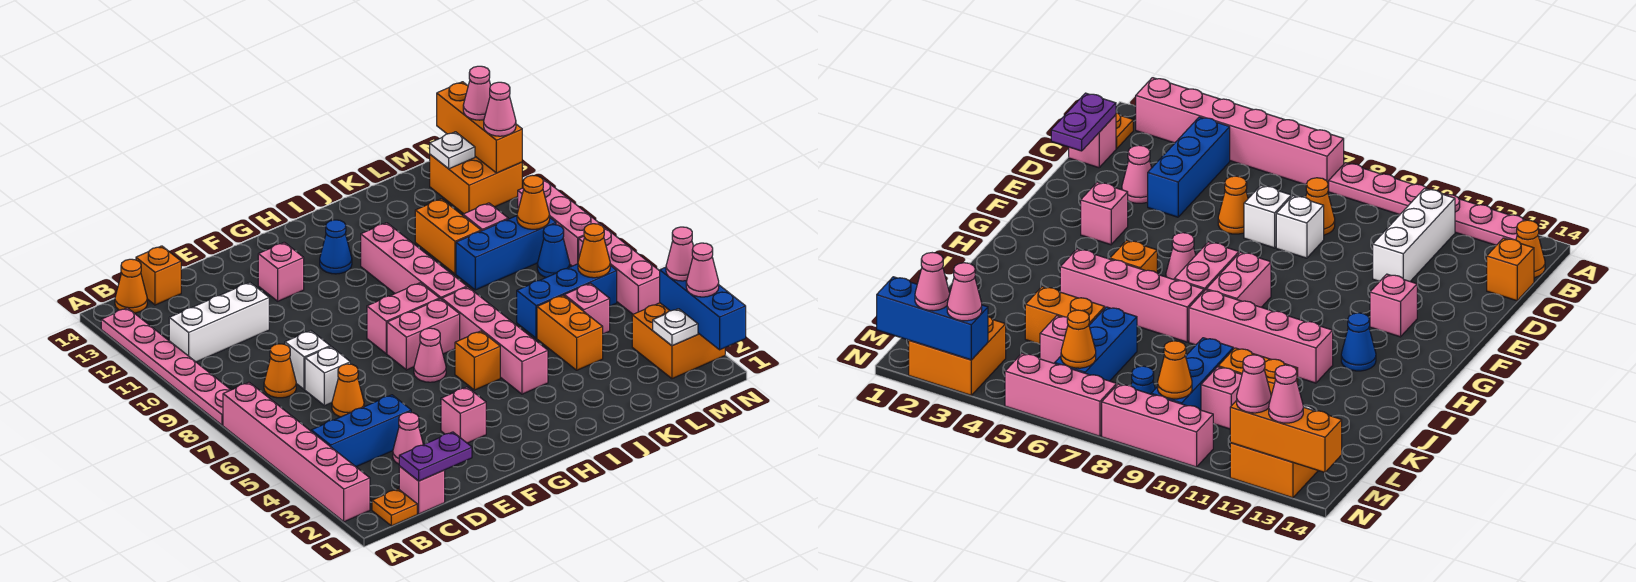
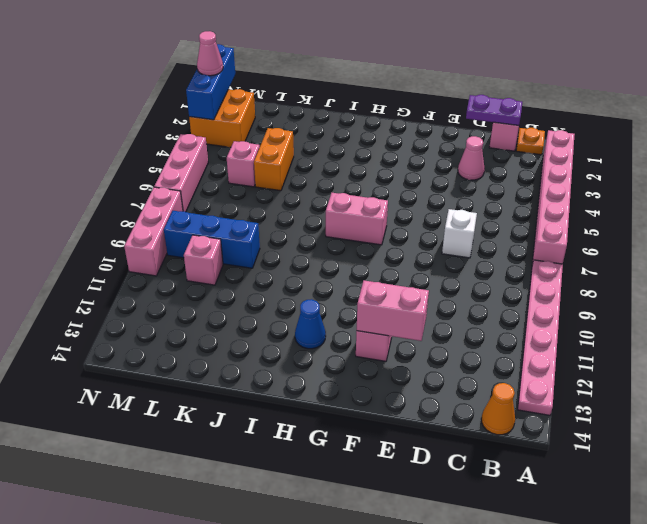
pink 1x2 brick [357,280,429,341] -> pink 1x2 brick moved to [367,283,440,354]
none -> blue 1x3 brick [311,395,411,467]
none -> white 1x3 brick [169,282,269,362]
none -> orange 1x1 cone [264,344,296,398]
none -> orange 1x1 brick [136,246,181,305]

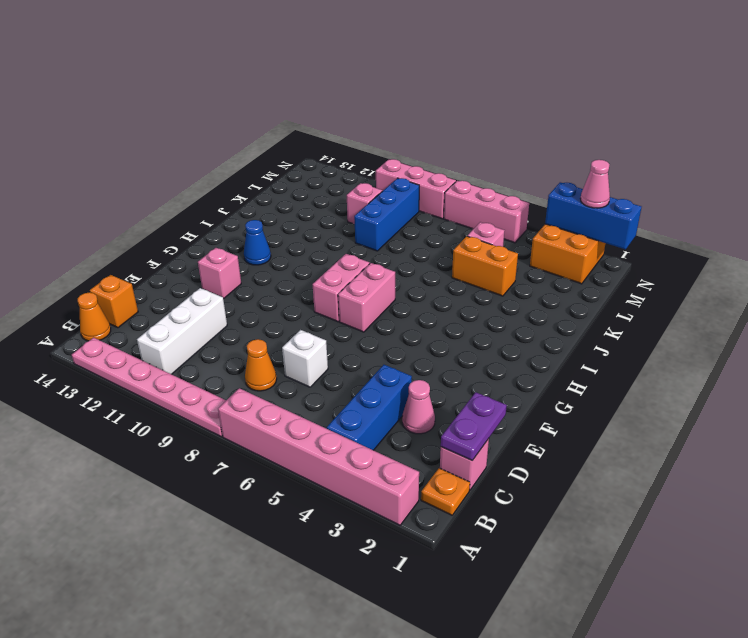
none -> orange 1x1 cone [332,364,364,417]
none -> white 1x1 brick [285,331,330,390]
none -> pink 1x1 brick [441,387,486,443]
none -> pink 1x1 cone [414,328,446,382]

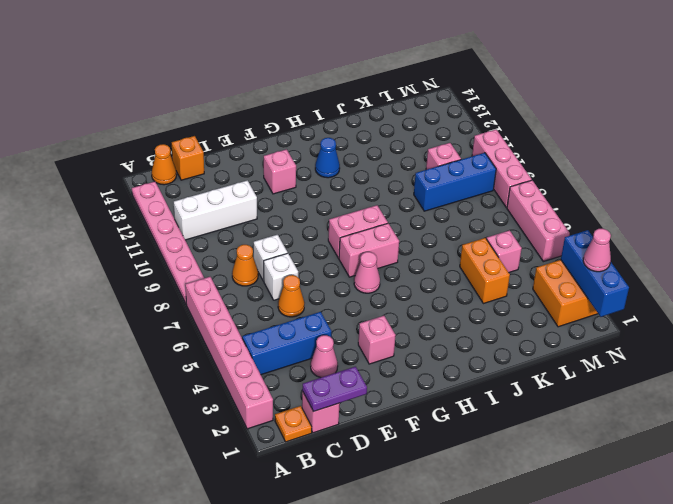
none -> orange 1x1 brick [455,331,500,390]
none -> pink 1x4 brick [442,287,548,394]
none -> pink 1x4 brick [361,223,467,300]
none -> blue 1x3 brick [517,264,617,338]

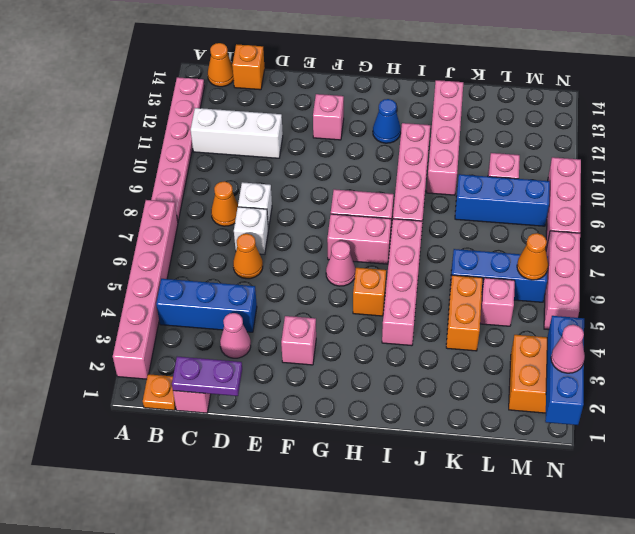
pink 1x4 brick [427,80,463,195] -> none
none -> orange 1x2 brick [415,199,481,274]
none -> blue 1x1 cone [537,225,570,277]
none -> orange 2x2 brick [430,155,522,214]
none -> white 1x1 plate [653,309,698,346]

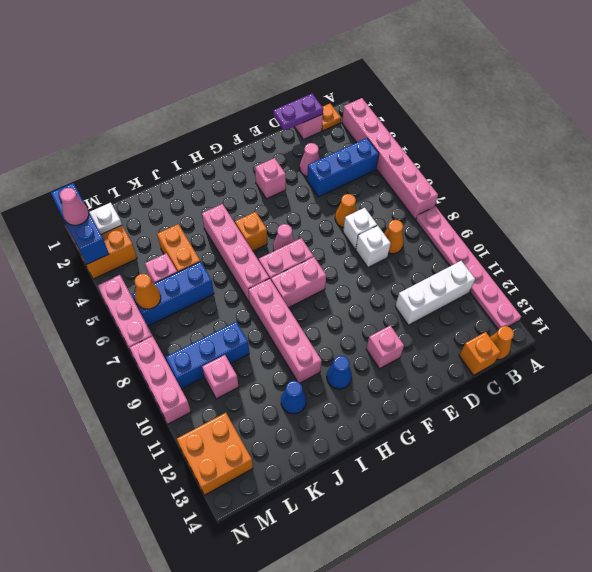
blue 1x1 cone [281,381,306,414] -> blue 1x1 cone moved to [537,225,570,277]
none -> orange 1x2 brick [415,199,481,274]
none -> orange 1x1 cone [517,175,550,229]
none -> white 1x1 plate [430,132,475,169]
none -> orange 1x3 brick [437,82,522,173]

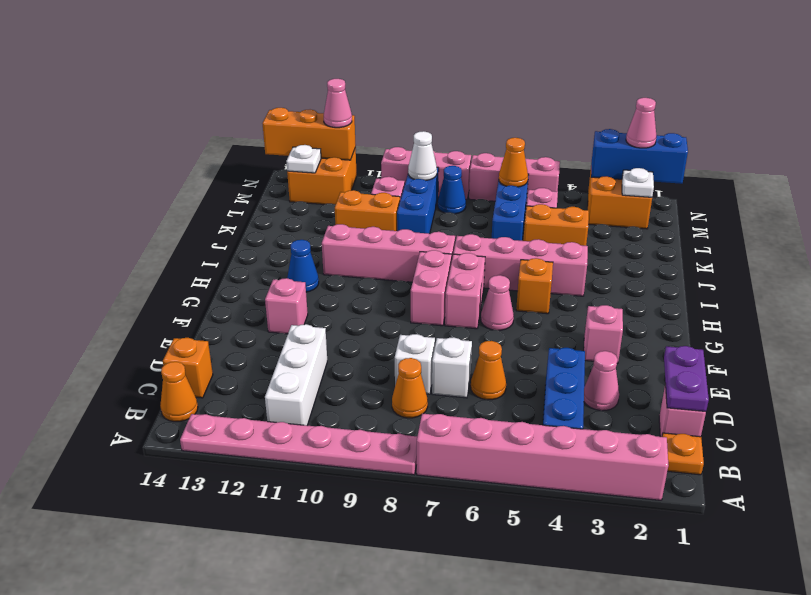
white 1x1 cone [408,131,437,181] -> orange 1x1 cone [517,175,550,229]
none -> pink 1x1 cone [666,227,693,281]
none -> pink 1x1 cone [463,66,491,120]

